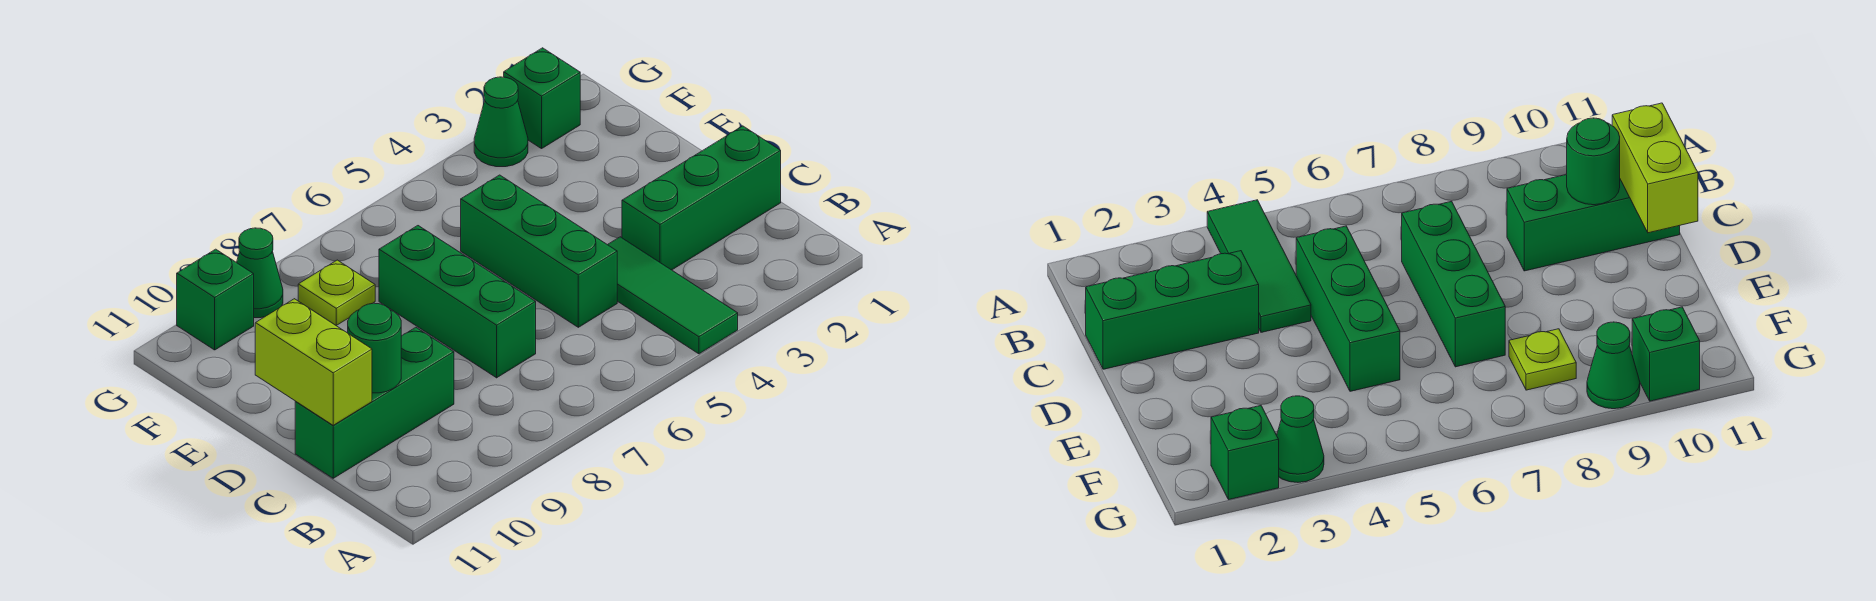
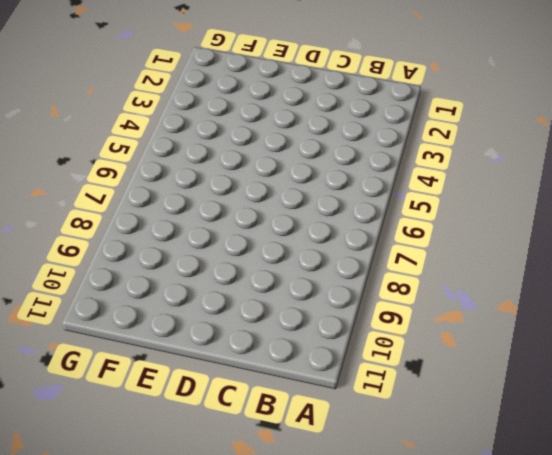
none -> green 1x3 tile [608,237,738,354]
none -> green 1x3 brick [622,126,781,270]
none -> green 1x3 brick [461,175,617,327]

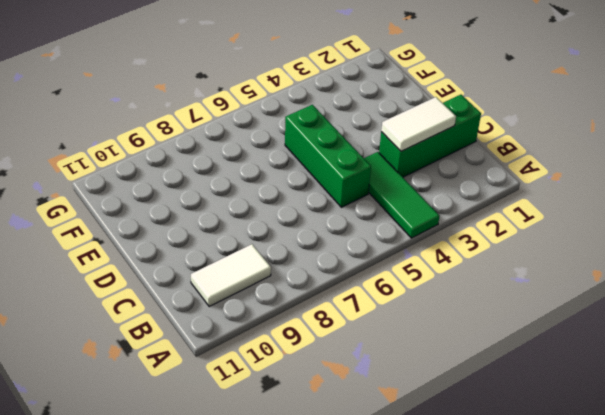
white 1x2 tile [191,244,271,306] -> none
white 1x2 tile [381,97,456,151] -> none
none -> green 1x3 brick [379,226,536,378]
none -> green 1x3 brick [295,327,454,478]
none -> lime 1x1 plate [298,260,375,326]

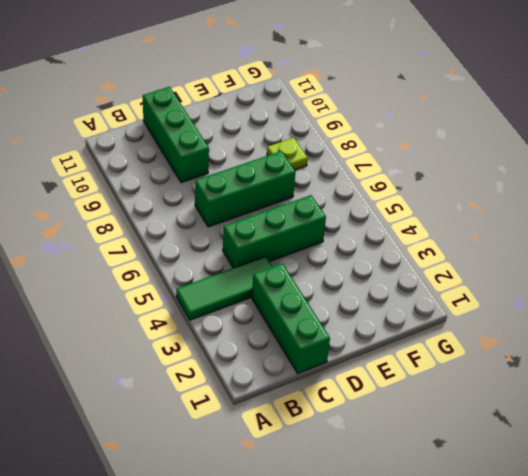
none -> green 1x1 brick [504,48,580,149]
none -> green 1x1 cone [474,77,528,167]
none -> green 1x1 cone [237,228,283,318]

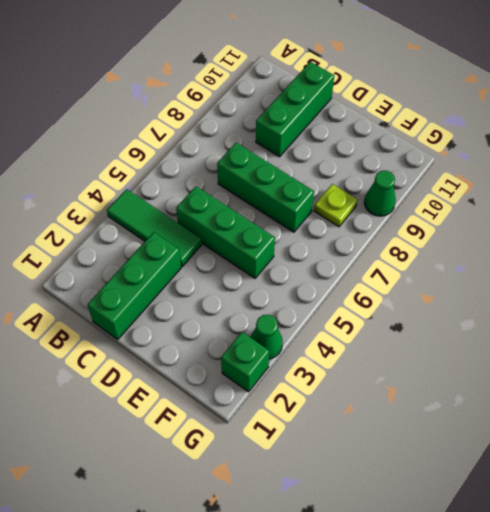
none -> green 1x1 brick [177,249,254,350]
none -> green 1x1 round brick [348,303,401,393]
none -> lime 1x2 brick [255,299,372,425]

